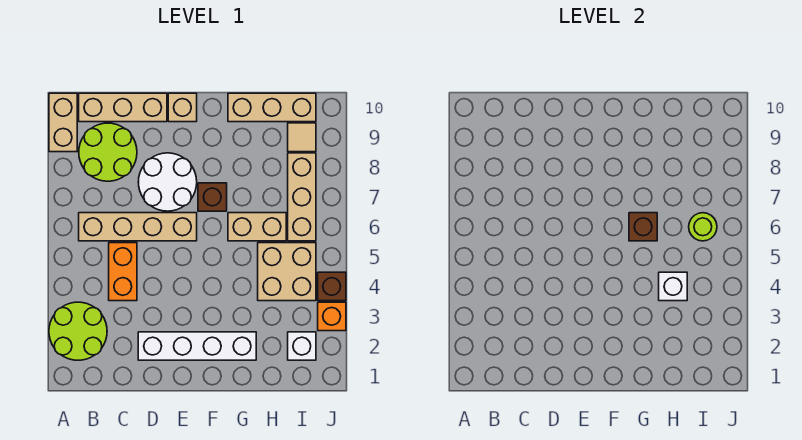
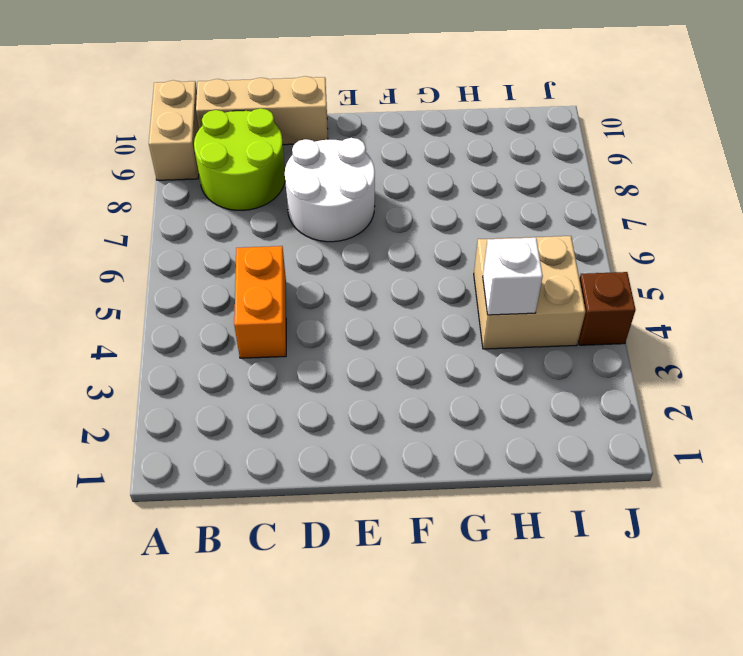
none -> lime 2x2 round brick [49,302,107,360]
none -> tan 1x4 brick [79,213,197,241]
none -> white 1x4 brick [138,332,256,360]

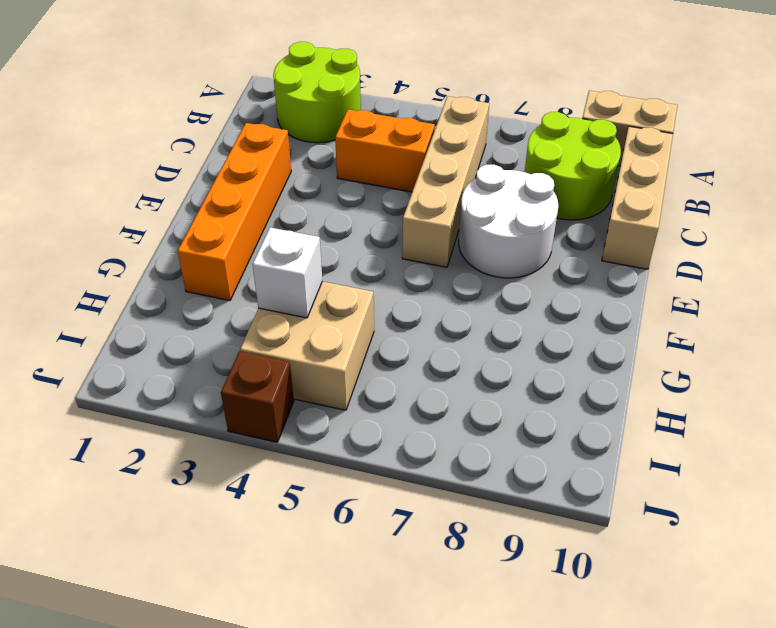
orange 1x4 brick [178,123,291,301] -> white 1x4 brick [138,332,256,360]
none -> tan 1x1 brick [168,93,197,122]
none -> brown 1x1 brick [198,183,227,211]
none -> tan 1x2 brick [228,213,286,241]

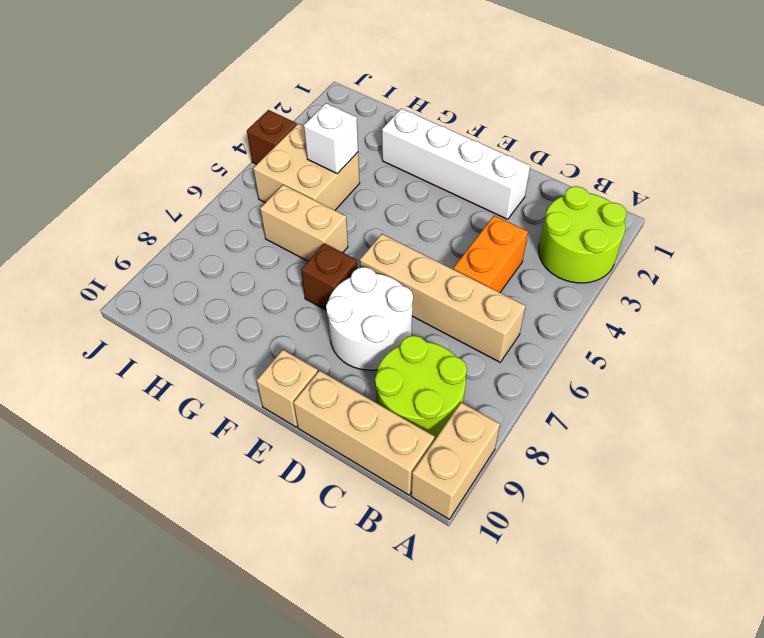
none -> tan 1x3 brick [228,93,316,122]
none -> white 1x1 brick [288,332,316,360]
none -> tan 1x3 brick [288,153,316,241]

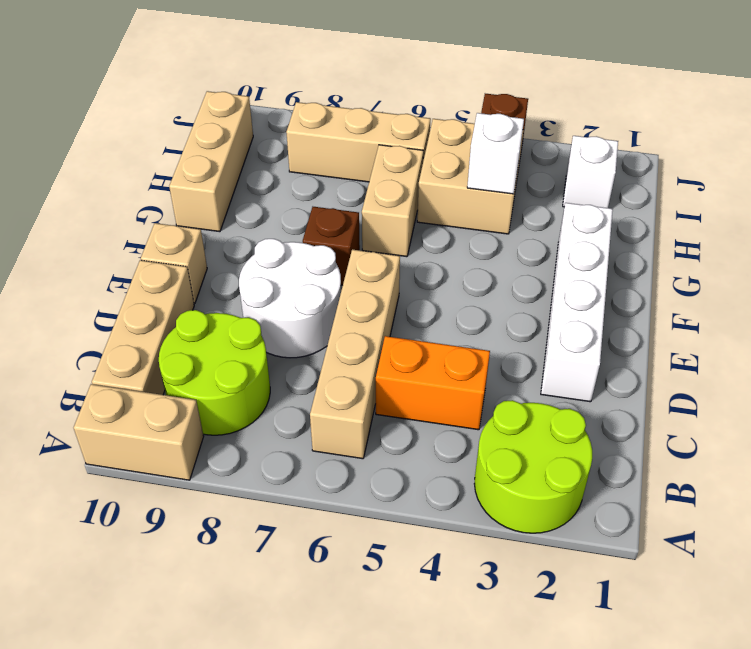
none -> tan 1x1 tile [288,123,316,152]
none -> orange 1x1 brick [318,302,346,331]
none -> brown 1x1 brick [629,213,657,241]

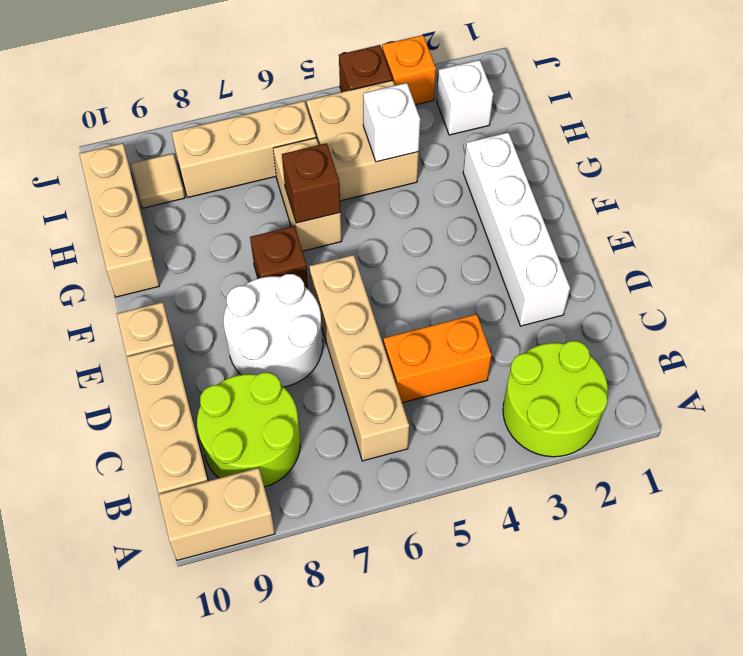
none -> lime 1x1 round brick [689,213,717,241]

